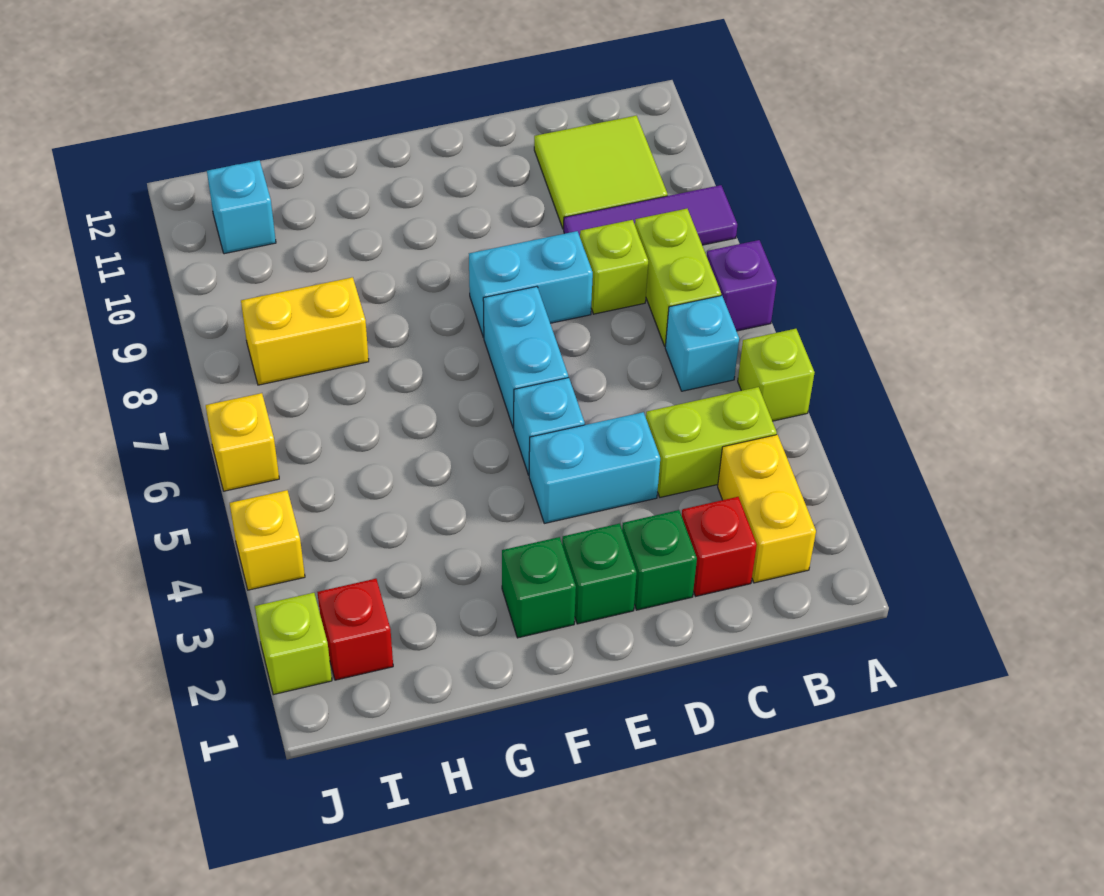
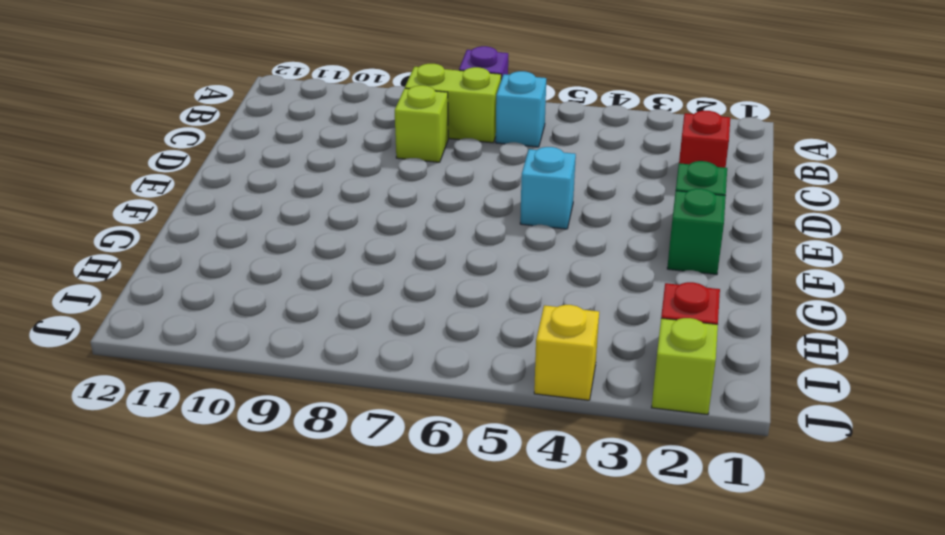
none -> lime 1x1 brick [738,329,815,421]
none -> purple 1x3 tile [564,185,737,245]
none -> yellow 1x2 brick [718,435,816,583]

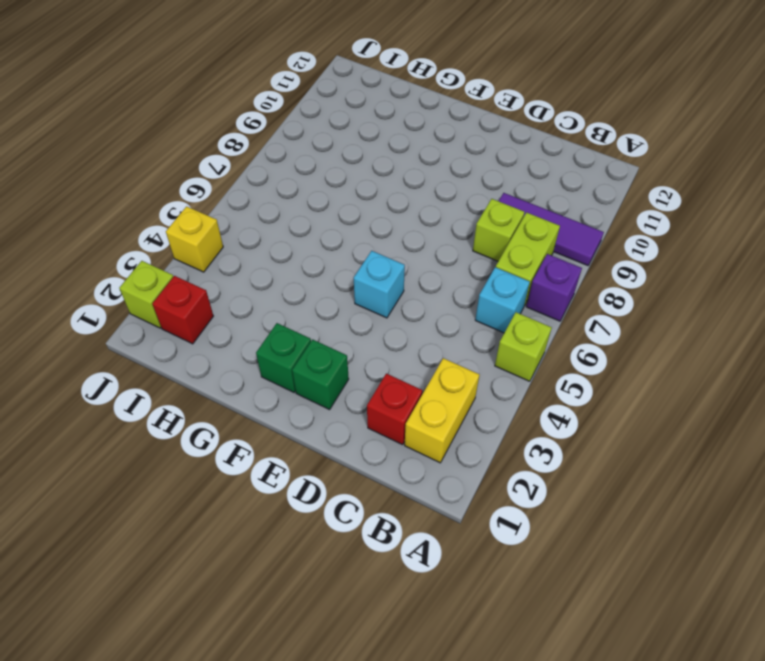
none -> lime 1x2 brick [646,387,777,497]
none -> lime 2x2 tile [534,116,668,229]
none -> green 1x1 brick [622,510,697,610]

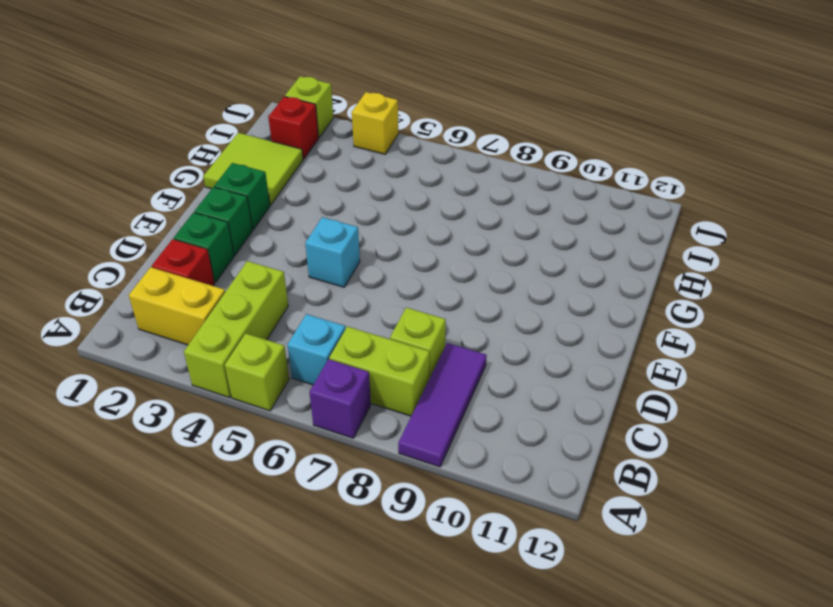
lime 1x3 brick [184,261,288,398] -> lime 1x2 brick [646,387,777,497]
lime 2x2 tile [203,133,303,205] -> lime 2x2 tile moved to [534,116,668,229]
none -> cyan 1x2 brick [529,412,660,523]
none -> cyan 1x2 brick [469,231,593,337]
none -> cyan 1x2 brick [483,287,568,428]

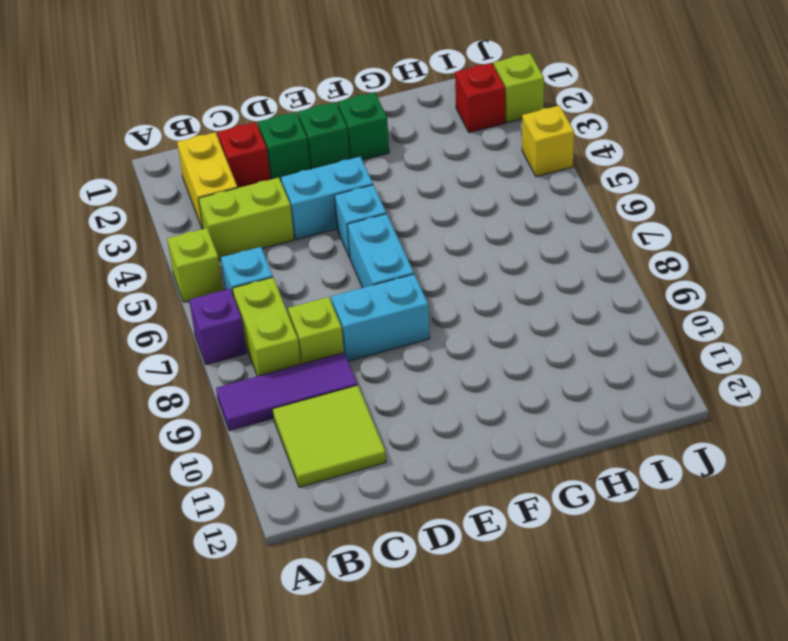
none -> yellow 1x2 brick [241,277,369,385]
none -> cyan 1x1 brick [207,160,276,254]
none -> yellow 1x1 brick [206,393,279,491]

